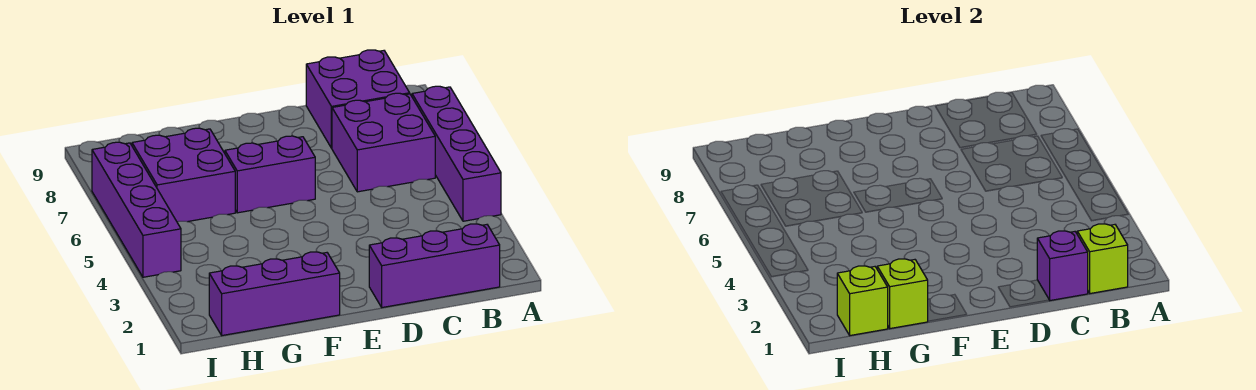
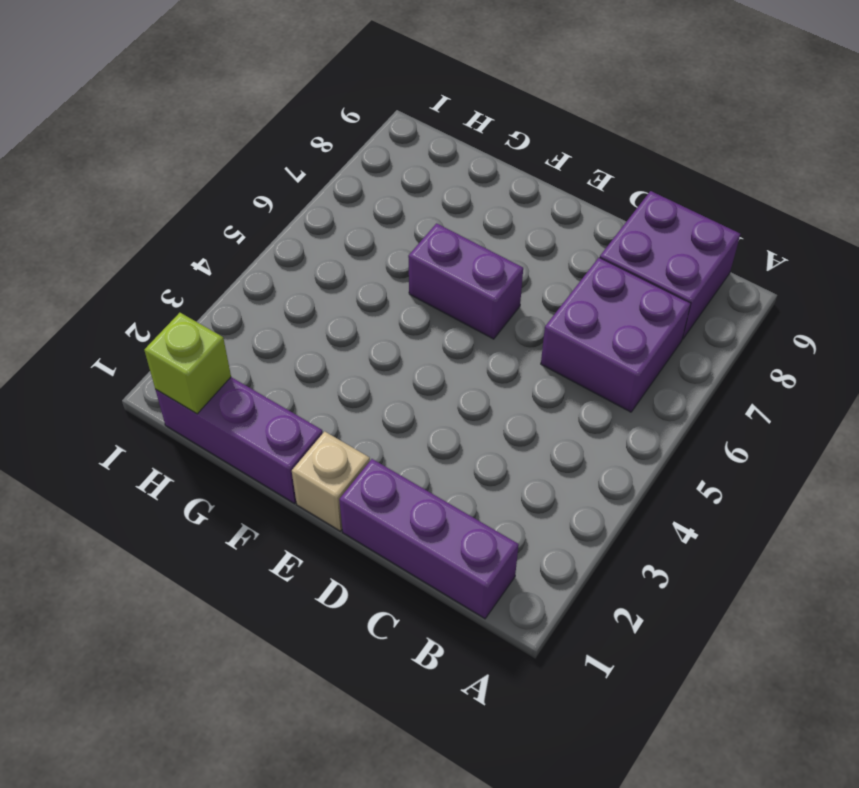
tan 1x1 brick [292,431,370,531] -> none
none -> purple 1x4 brick [412,86,501,221]
none -> purple 2x2 brick [132,128,235,222]
none -> purple 1x4 brick [92,142,181,277]

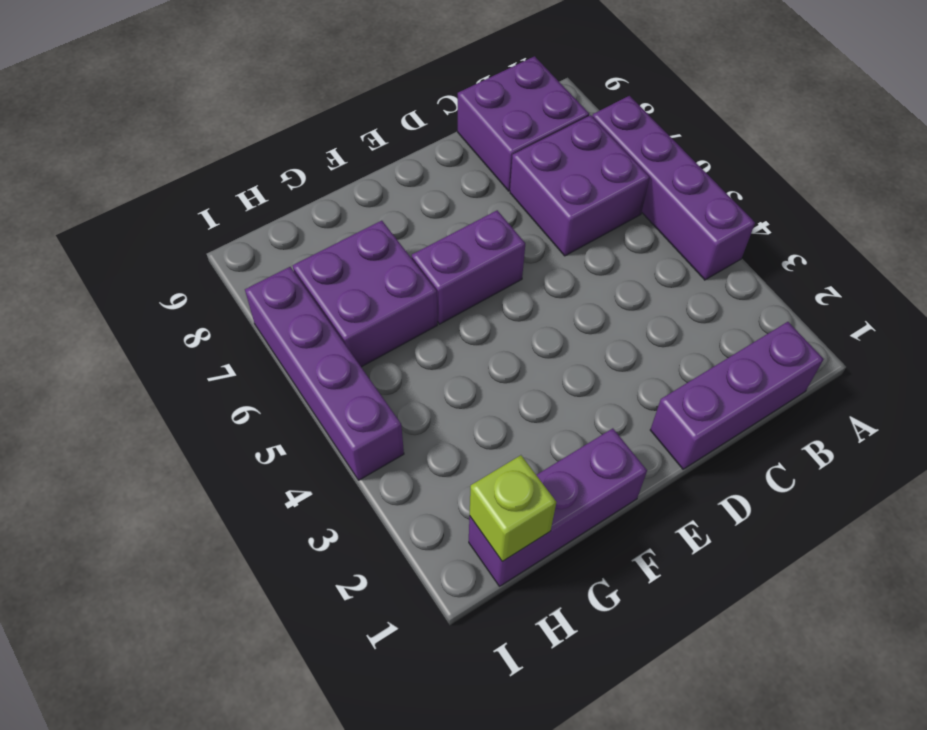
none -> lime 1x1 brick [1077,224,1128,294]
none -> purple 1x1 brick [1037,231,1088,301]
none -> lime 1x1 brick [877,259,928,329]

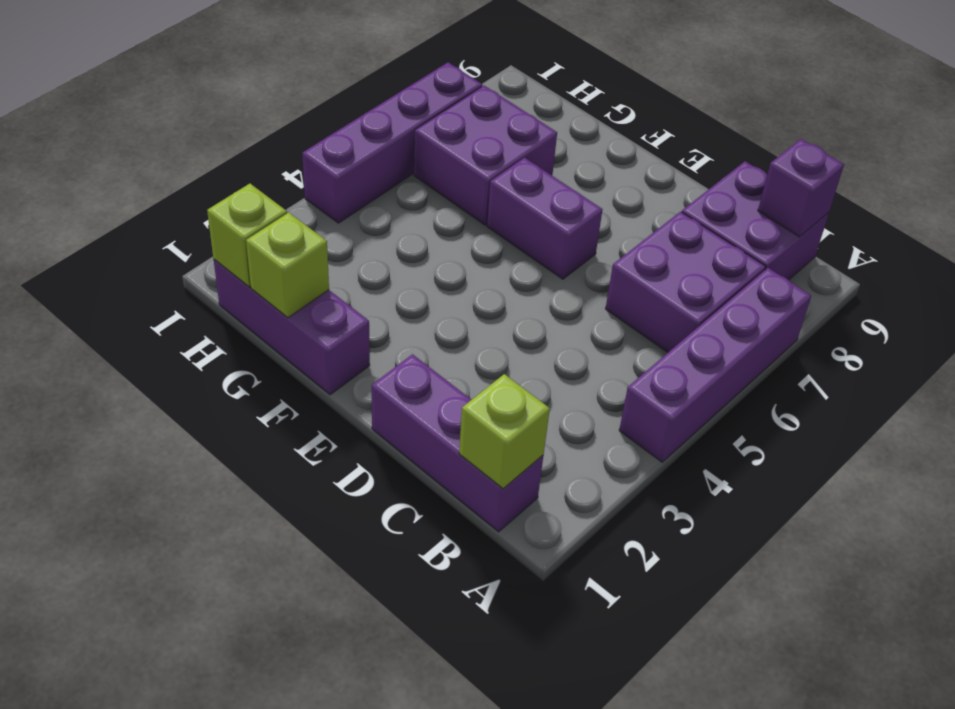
purple 1x1 brick [758,139,844,237] -> purple 1x1 brick moved to [1037,231,1088,301]

